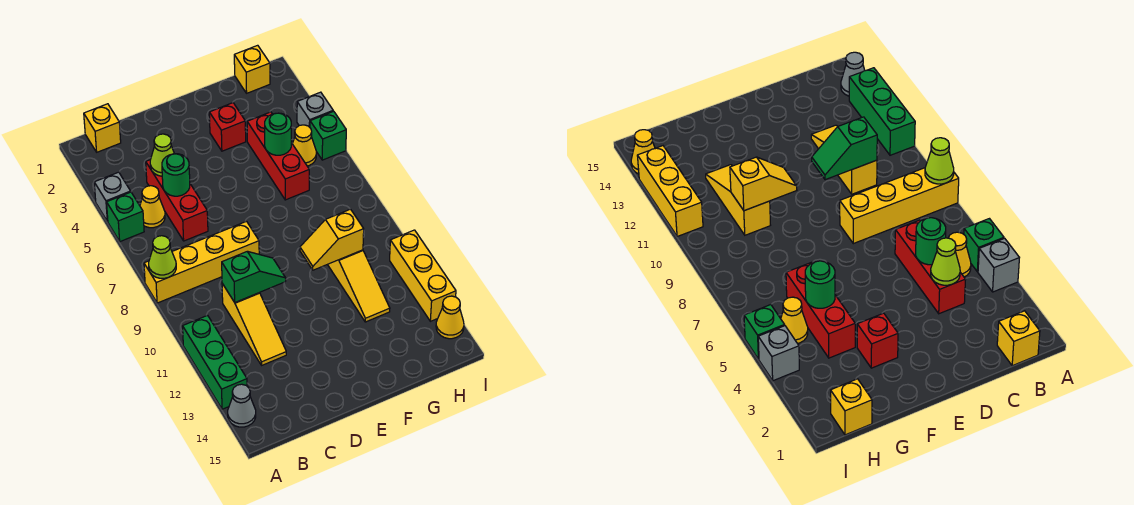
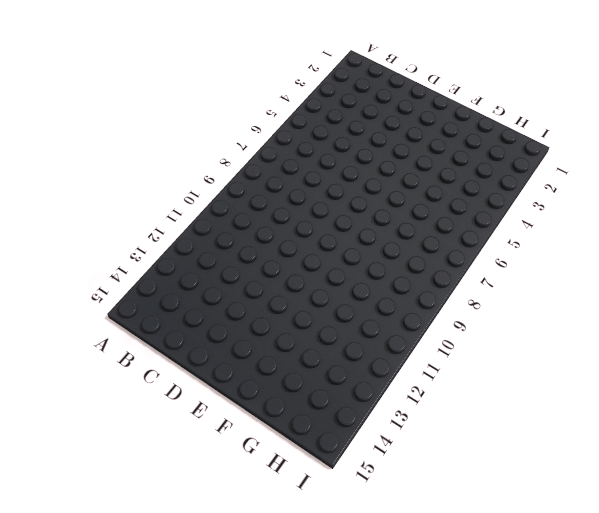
none -> grey 1x1 brick [94,172,131,222]
none -> green 1x1 brick [107,192,144,242]
none -> yellow 1x4 brick [144,221,259,303]

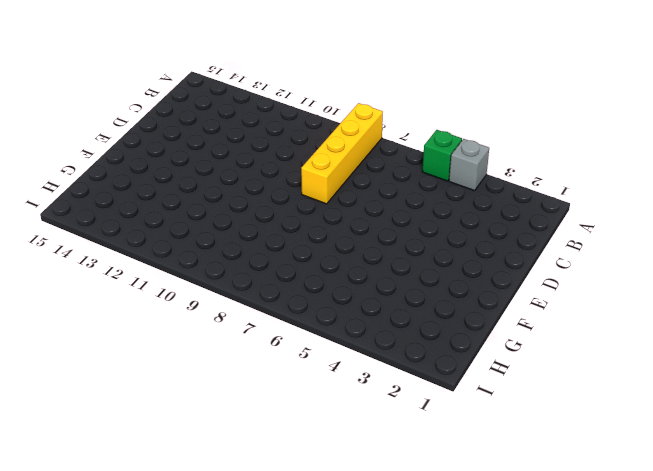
none -> green 1x3 brick [183,315,247,409]
none -> grey 1x1 cone [228,384,256,427]
none -> yellow 1x1 brick [84,104,121,152]

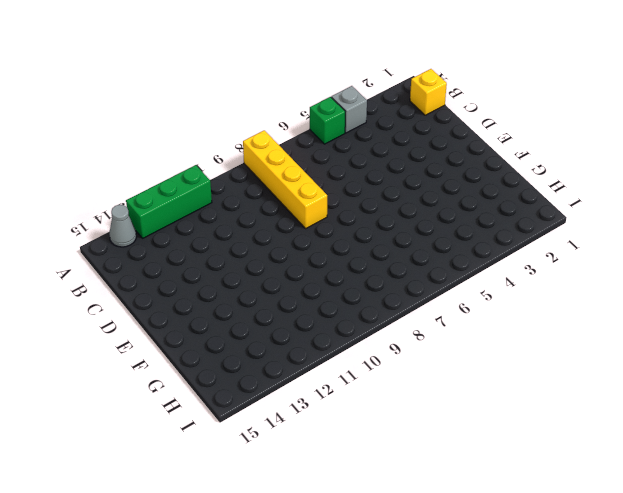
none -> yellow 1x1 cone [140,186,165,228]
none -> red 1x3 brick [146,160,208,241]
none -> yellow 1x3 slope [222,284,286,365]

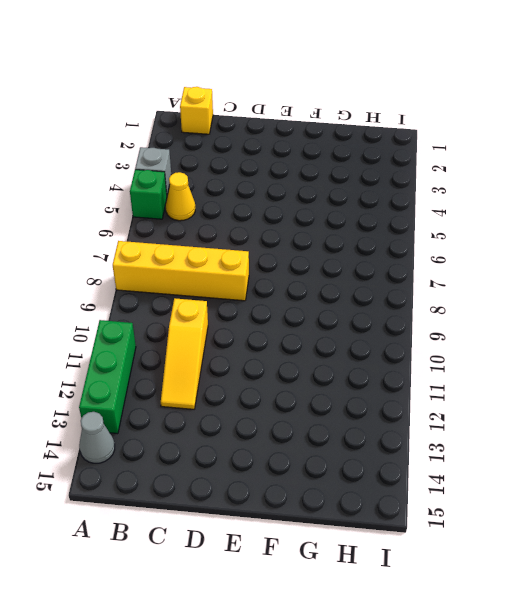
none -> red 1x3 brick [146,160,208,241]
none -> red 1x1 brick [209,103,246,151]
none -> red 1x3 brick [247,112,309,200]

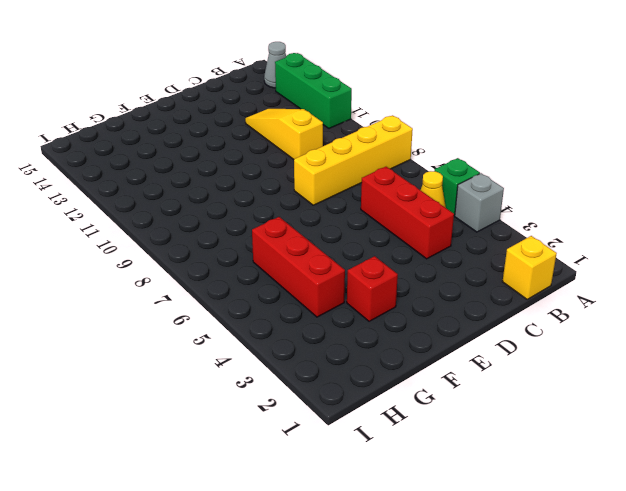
none -> yellow 1x3 slope [328,250,390,322]
none -> yellow 1x1 brick [234,45,270,93]
none -> yellow 1x1 cone [293,125,316,166]

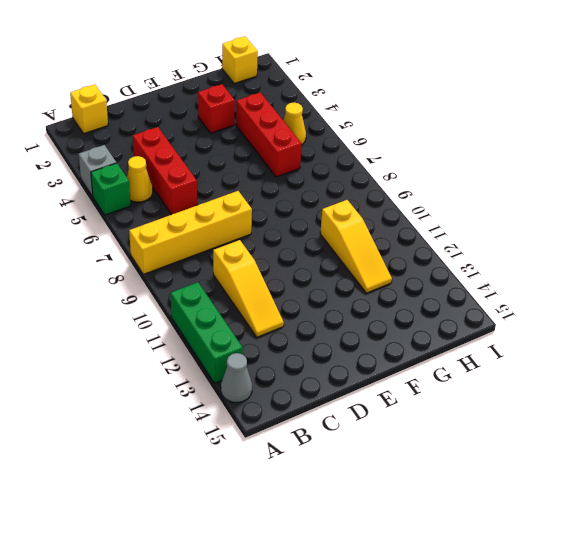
none -> grey 1x1 brick [297,92,333,127]
none -> green 1x1 brick [310,111,346,160]
none -> yellow 1x3 brick [390,230,456,321]

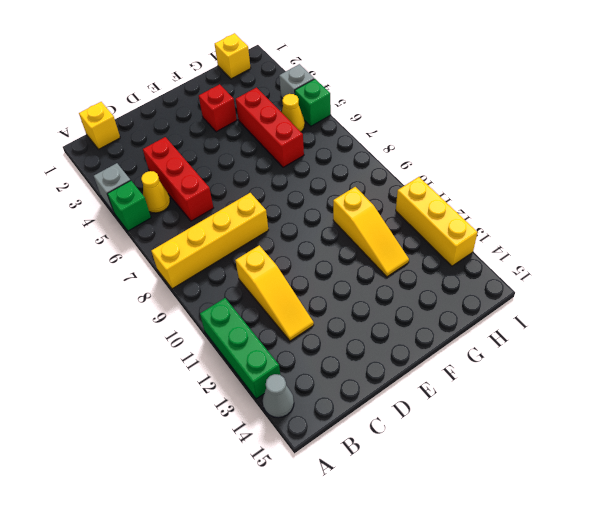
none -> yellow 1x1 cone [436,296,464,339]
none -> lime 1x1 cone [149,236,176,278]
none -> lime 1x1 cone [150,134,174,176]

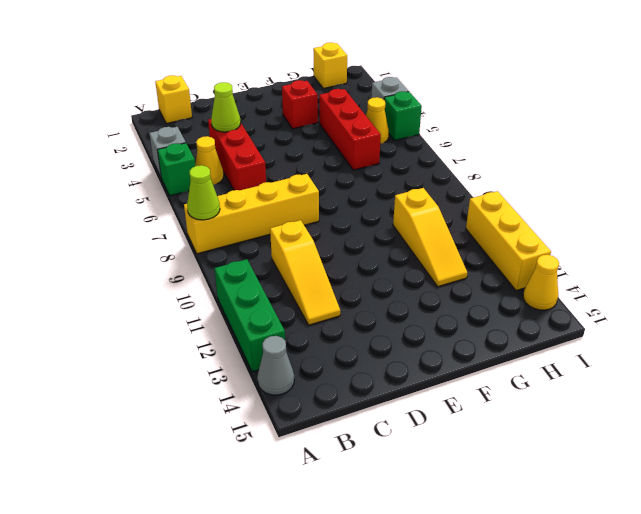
none -> green 1x1 round brick [162,154,190,196]
none -> green 1x2 slope [222,251,286,302]
none -> yellow 1x2 slope [300,209,364,270]

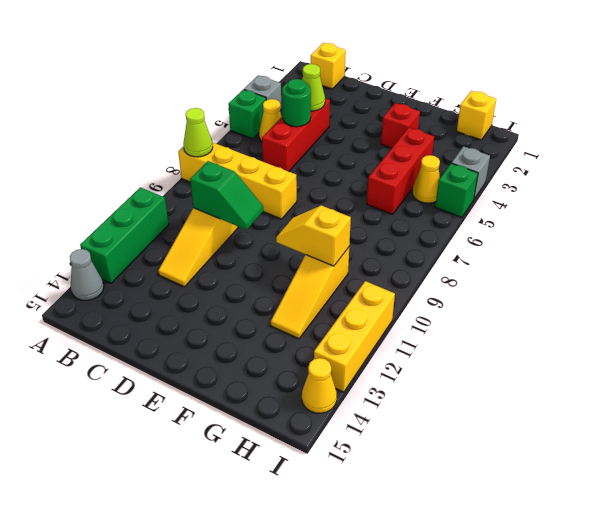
none -> green 1x1 round brick [265,113,291,155]

